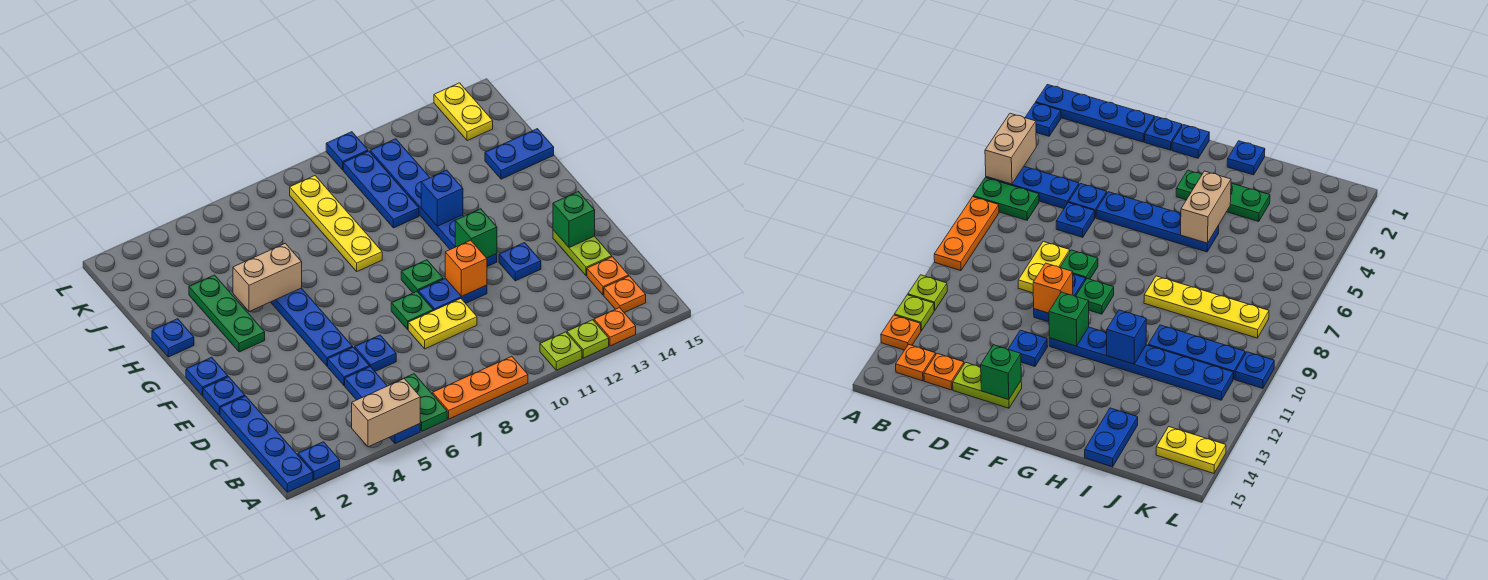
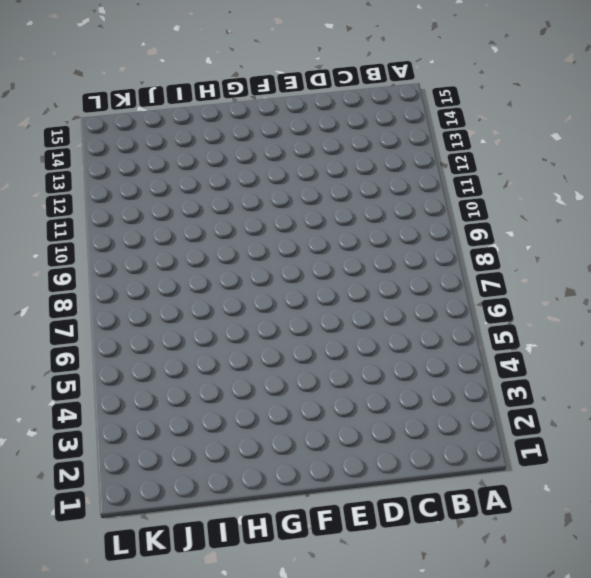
none -> blue 1x4 plate [220,396,313,492]
none -> blue 1x1 plate [298,442,340,480]
none -> blue 1x3 plate [345,367,420,443]
none -> green 1x2 plate [390,374,447,431]

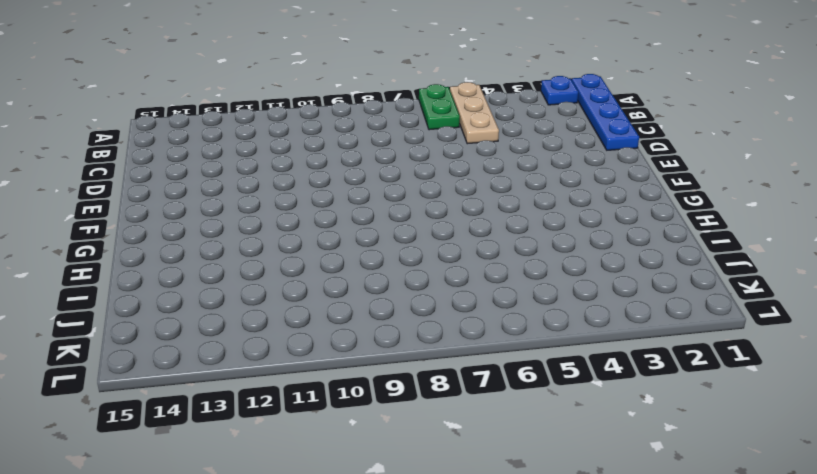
tan 1x3 plate [450,82,499,144] -> blue 1x3 plate [345,367,420,443]
none -> orange 1x3 plate [433,356,528,419]
none -> lime 1x1 plate [540,332,582,370]
none -> lime 1x1 plate [567,320,609,358]
none -> orange 1x1 plate [594,308,636,346]

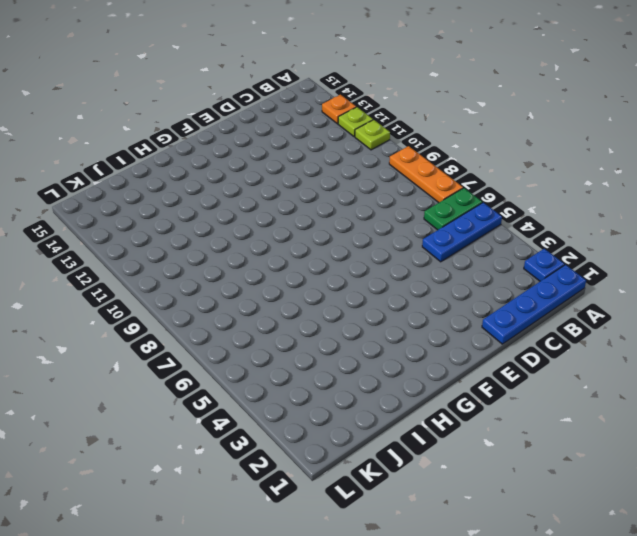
none -> orange 1x1 plate [604,276,646,313]
none -> orange 1x1 plate [587,257,629,295]
none -> blue 1x1 plate [328,347,370,385]
none -> blue 1x1 plate [355,335,396,371]

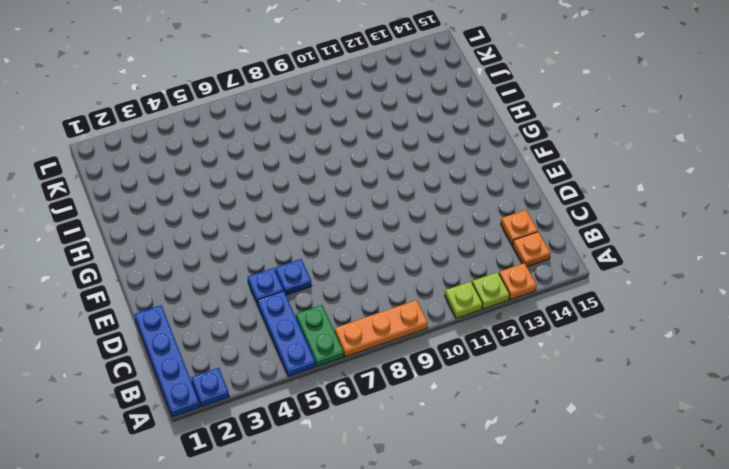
none -> yellow 1x2 plate [408,299,477,349]
none -> lime 1x2 plate [553,230,612,276]
none -> blue 1x1 plate [203,377,245,415]
none -> blue 1x4 plate [271,288,353,366]

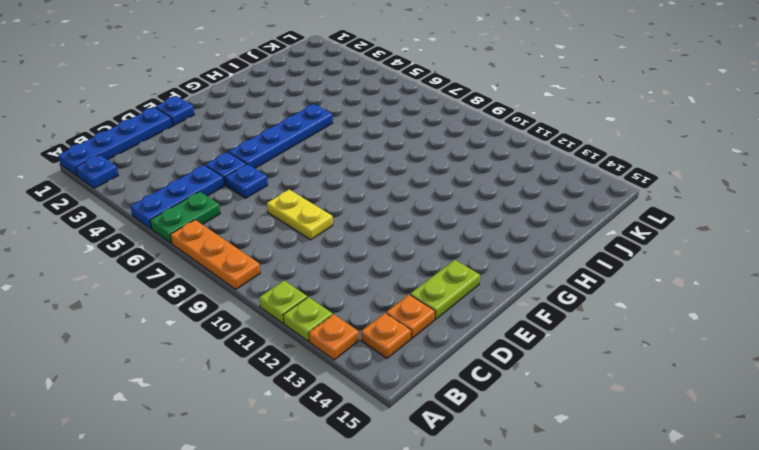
none -> green 1x1 plate [391,291,433,329]
none -> blue 1x2 plate [418,278,487,311]
none -> blue 1x1 plate [499,243,541,281]
none -> blue 1x1 plate [186,357,228,396]

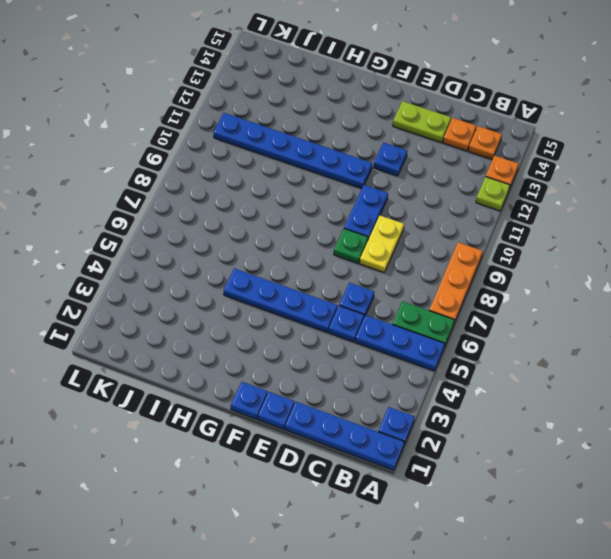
none -> lime 1x1 plate [540,332,582,370]
none -> green 1x1 plate [401,260,443,293]
none -> green 1x3 plate [189,275,265,352]
none -> blue 1x1 plate [152,319,194,357]

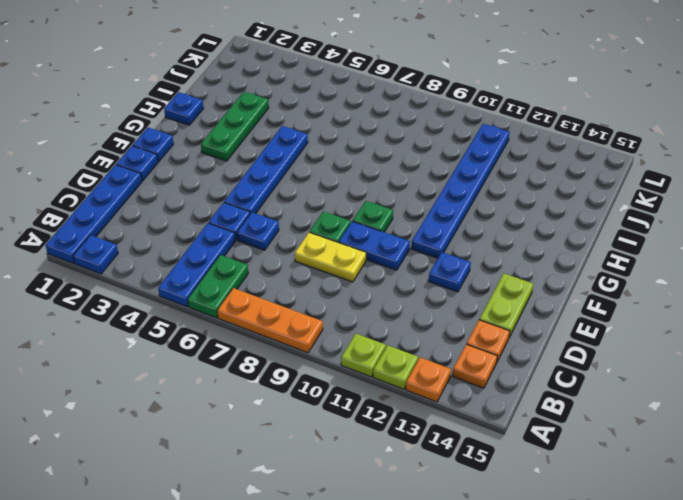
none -> yellow 1x4 plate [290,176,382,271]
none -> blue 1x3 plate [343,151,419,228]
none -> blue 1x2 plate [485,129,554,179]
none -> yellow 1x2 plate [434,83,493,141]

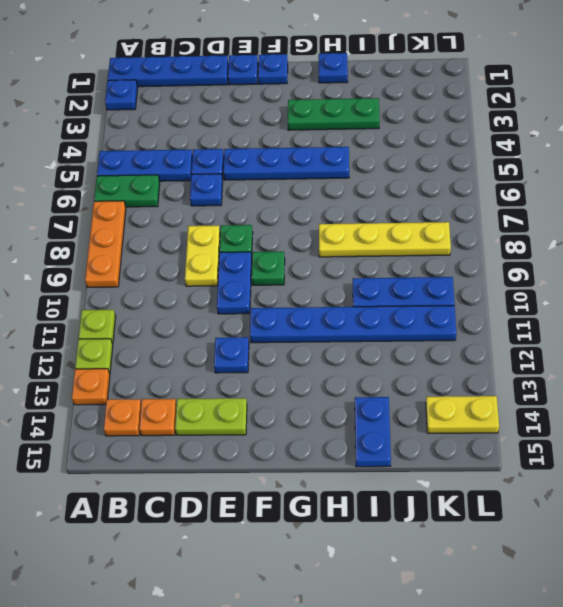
none -> blue 1x1 plate [326,132,368,170]
none -> tan 1x2 brick [352,379,420,447]
none -> orange 1x1 brick [445,240,487,297]
none -> green 1x1 brick [553,192,595,248]

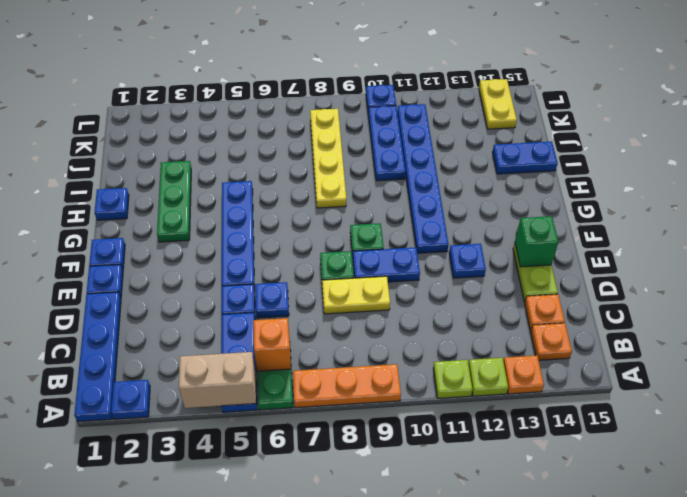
orange 1x1 brick [253,318,291,371] -> orange 1x1 brick moved to [445,240,487,297]
none -> green 1x1 brick [455,209,497,258]
none -> tan 1x2 brick [233,243,302,312]
none -> blue 1x1 brick [421,170,463,226]

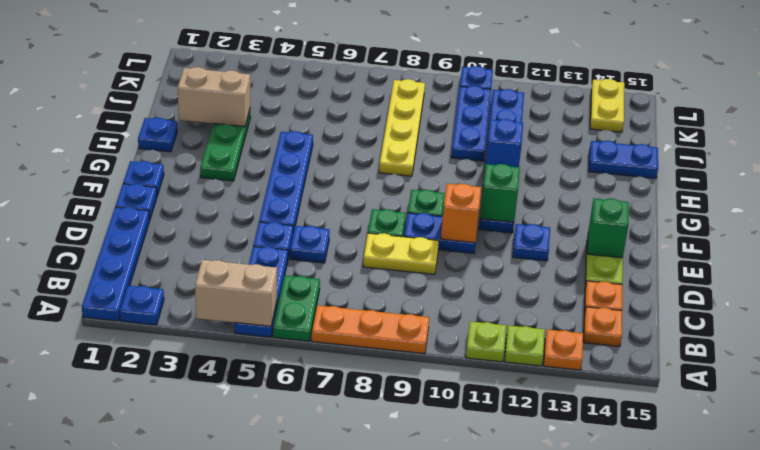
tan 1x2 brick [178,67,250,127] -> tan 1x2 brick moved to [233,243,302,312]

